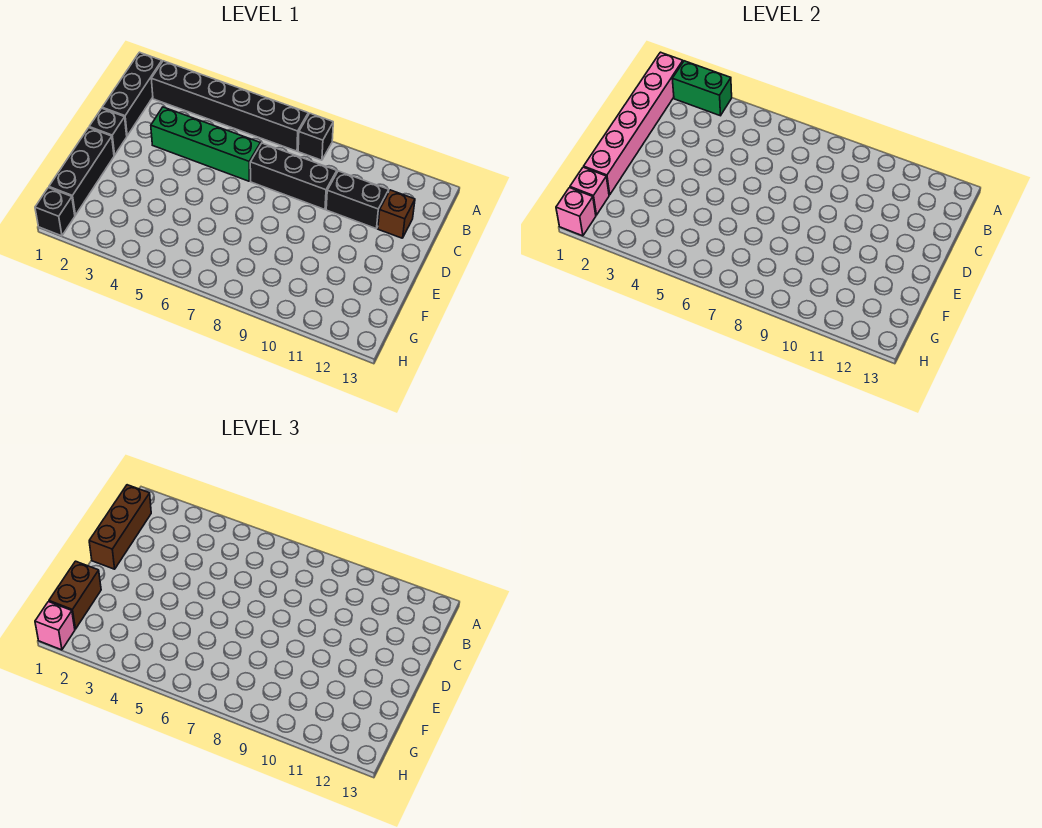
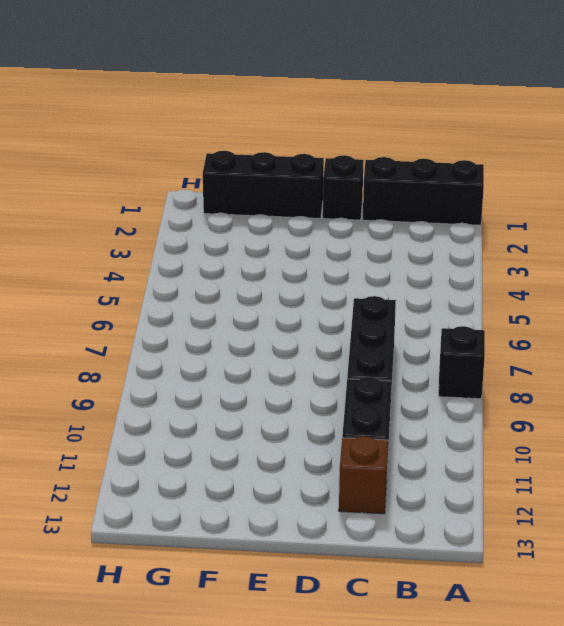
none -> black 1x6 brick [151,61,308,151]
none -> green 1x4 brick [151,107,260,181]
none -> black 1x1 brick [35,188,75,236]

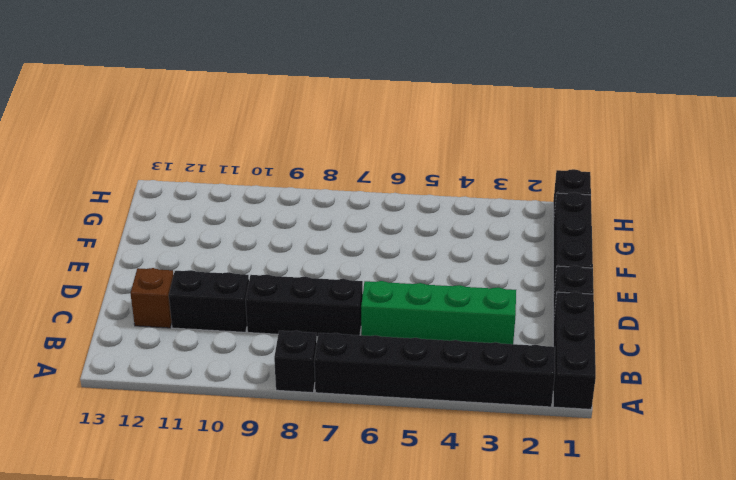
none -> pink 1x6 brick [584,52,683,195]
none -> green 1x2 brick [672,61,732,116]
none -> pink 1x1 brick [570,167,609,215]

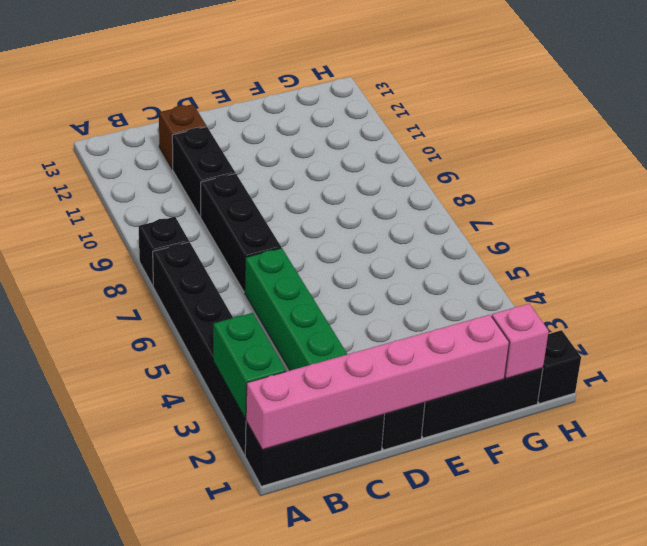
none -> pink 1x1 brick [556,188,596,236]
none -> brown 1x3 brick [89,485,151,569]
none -> brown 1x2 brick [49,561,101,629]

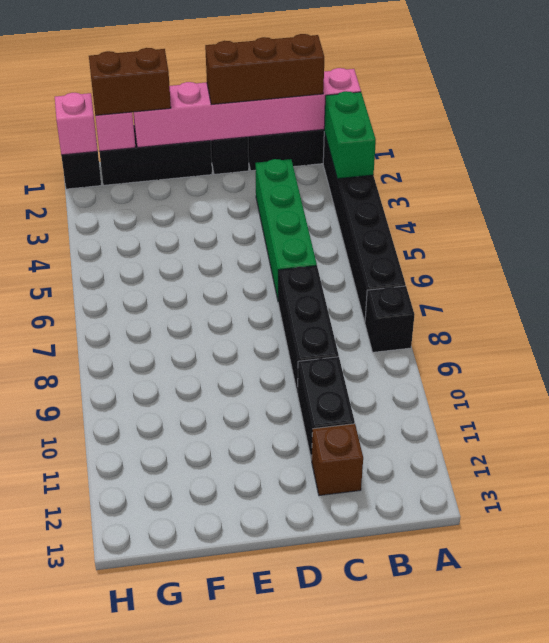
none -> pink 1x1 brick [35,602,75,650]

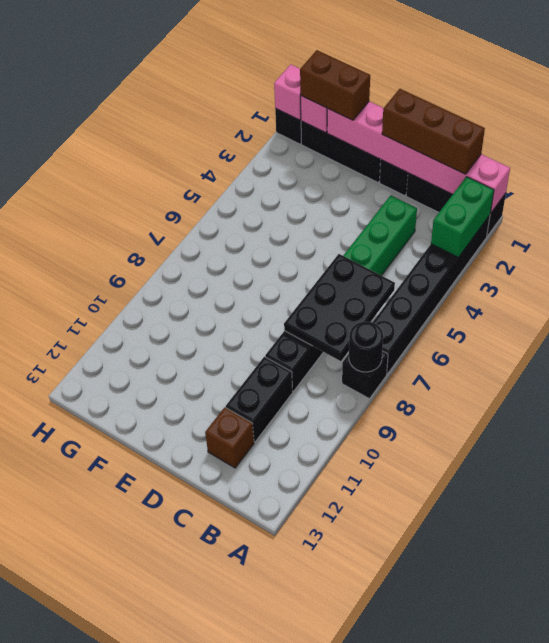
black 1x1 round brick [349,321,383,372] -> none
black 2x3 plate [284,254,395,361] -> none
none -> pink 1x1 brick [35,602,75,650]

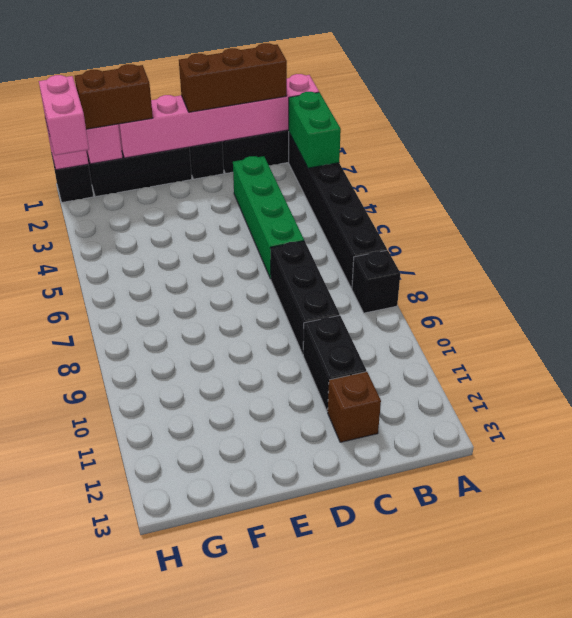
pink 1x2 brick [39,75,89,155] -> pink 1x1 brick [35,602,75,650]

